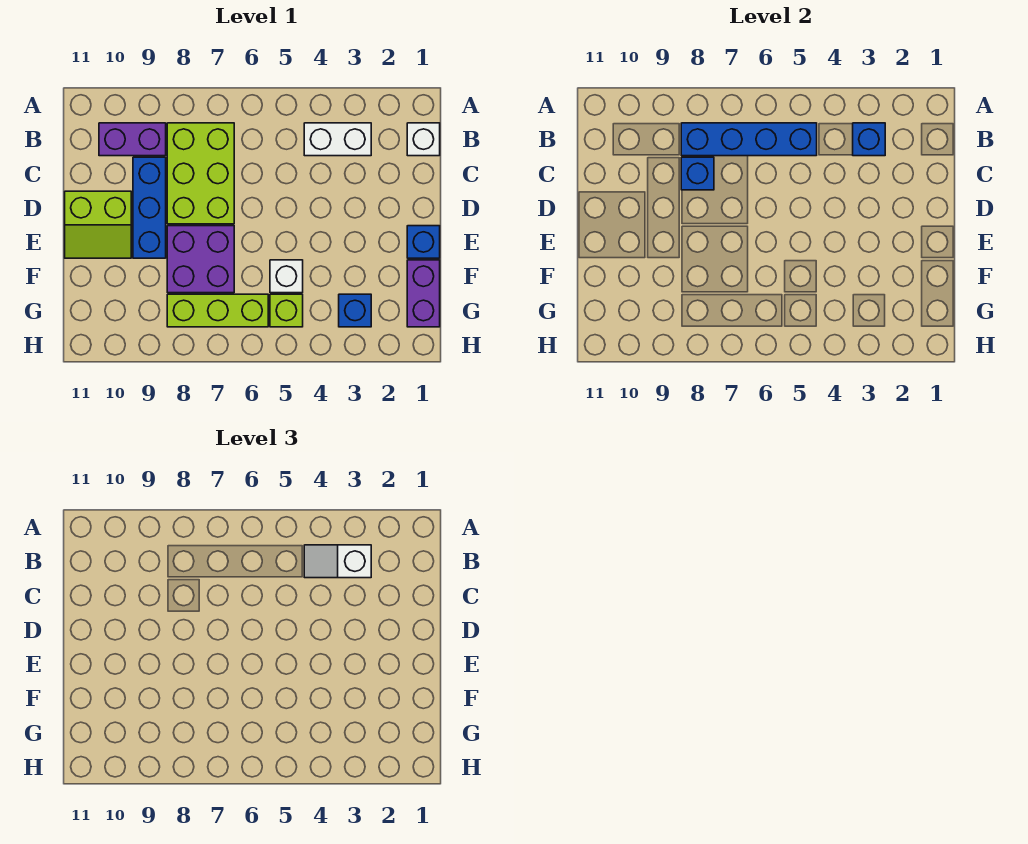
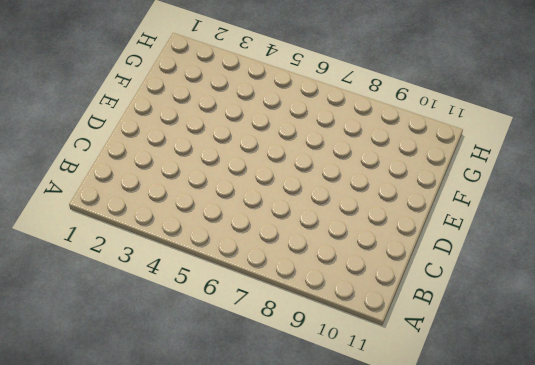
none -> white 1x1 brick [407,123,440,156]
none -> white 1x2 brick [304,123,371,156]
none -> lime 2x3 brick [167,123,234,224]

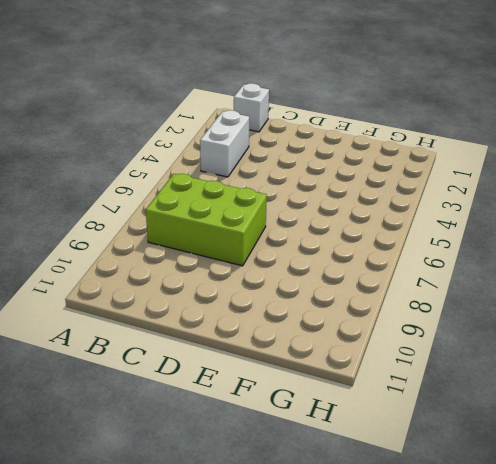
none -> purple 1x2 brick [99,123,166,156]
none -> blue 1x3 brick [133,157,166,258]
none -> lime 2x2 slope [65,191,131,258]

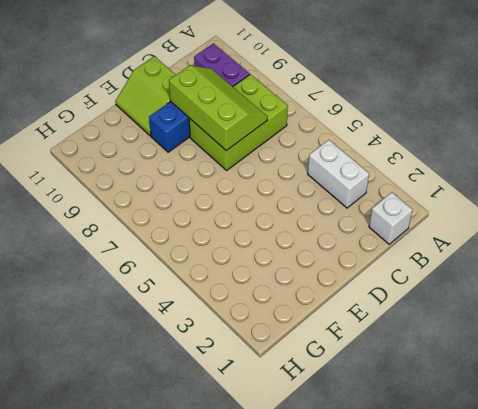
lime 2x3 slope [169,65,268,151] -> blue 1x1 brick [681,157,714,190]
none -> blue 1x1 brick [407,226,440,258]
none -> purple 2x2 brick [167,226,234,293]
none -> purple 1x2 brick [407,260,440,327]

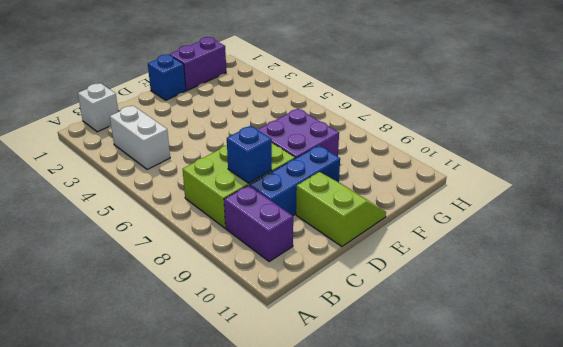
none -> white 1x1 brick [270,260,303,293]
none -> blue 1x1 brick [339,294,371,327]
none -> lime 1x1 brick [270,294,303,327]

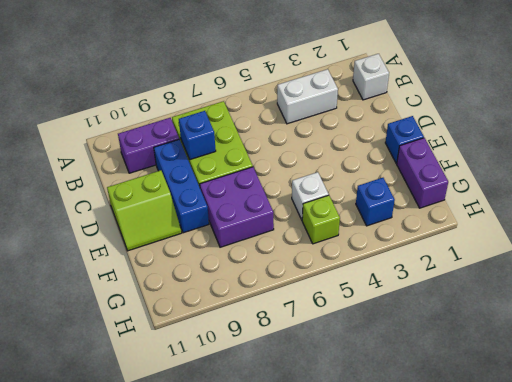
none -> lime 1x3 brick [167,294,268,327]
none -> blue 1x1 brick [853,123,885,156]
none -> blue 1x4 brick [681,123,817,156]

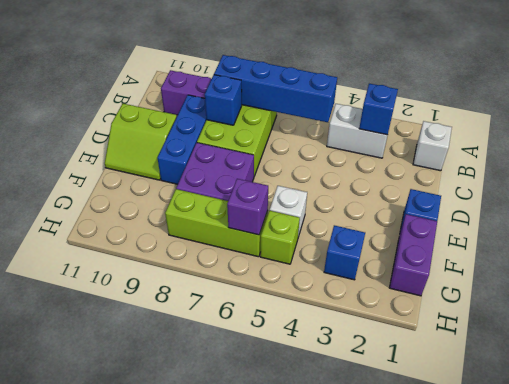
purple 1x1 brick [227,179,268,235] -> none
none -> white 1x2 slope [304,545,371,578]

